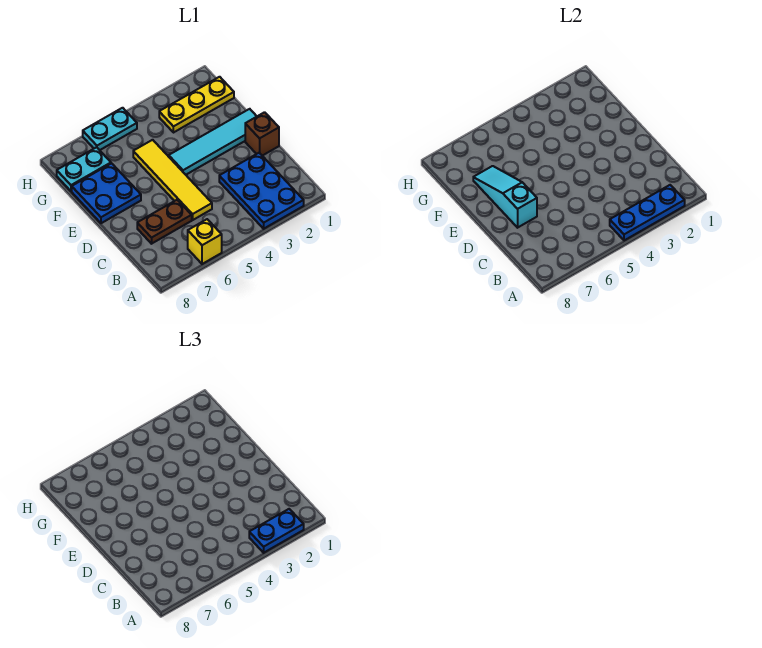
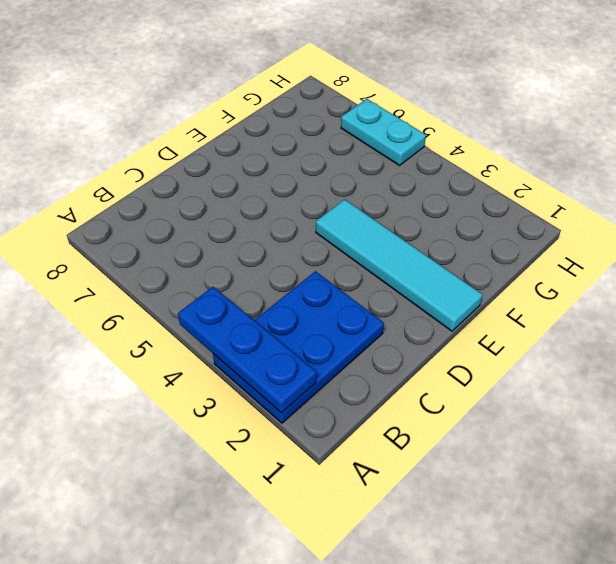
none -> yellow 1x1 brick [188,219,222,264]
none -> yellow 1x4 tile [133,140,212,220]
none -> brown 1x2 plate [137,200,192,244]

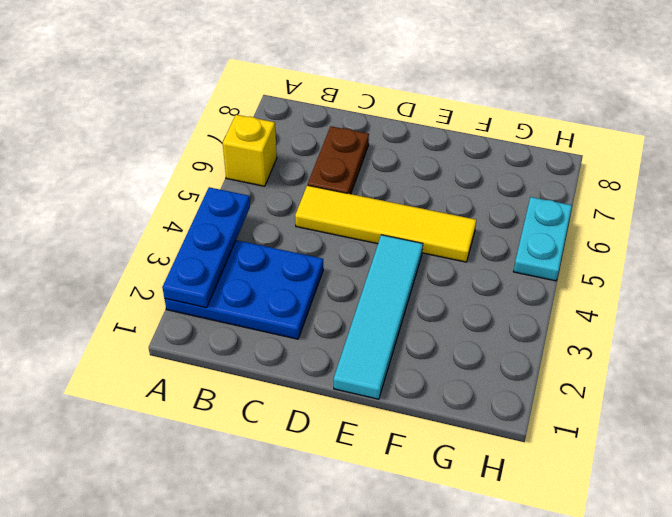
none -> brown 1x1 brick [245,112,279,156]
none -> blue 2x2 plate [72,163,141,223]
none -> yellow 1x3 plate [159,77,234,133]

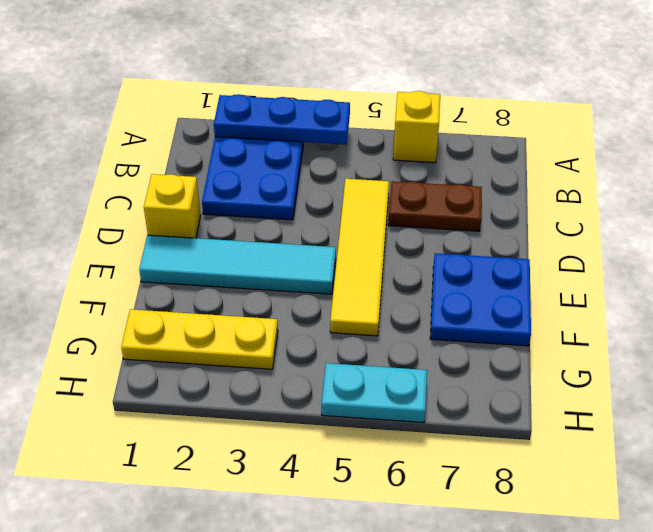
yellow 1x1 brick [144,174,201,238] -> brown 1x1 brick [245,112,279,156]
none -> cyan 1x2 plate [57,147,111,191]
none -> cyan 1x3 slope [473,166,537,228]
none -> blue 1x2 plate [249,509,304,553]

